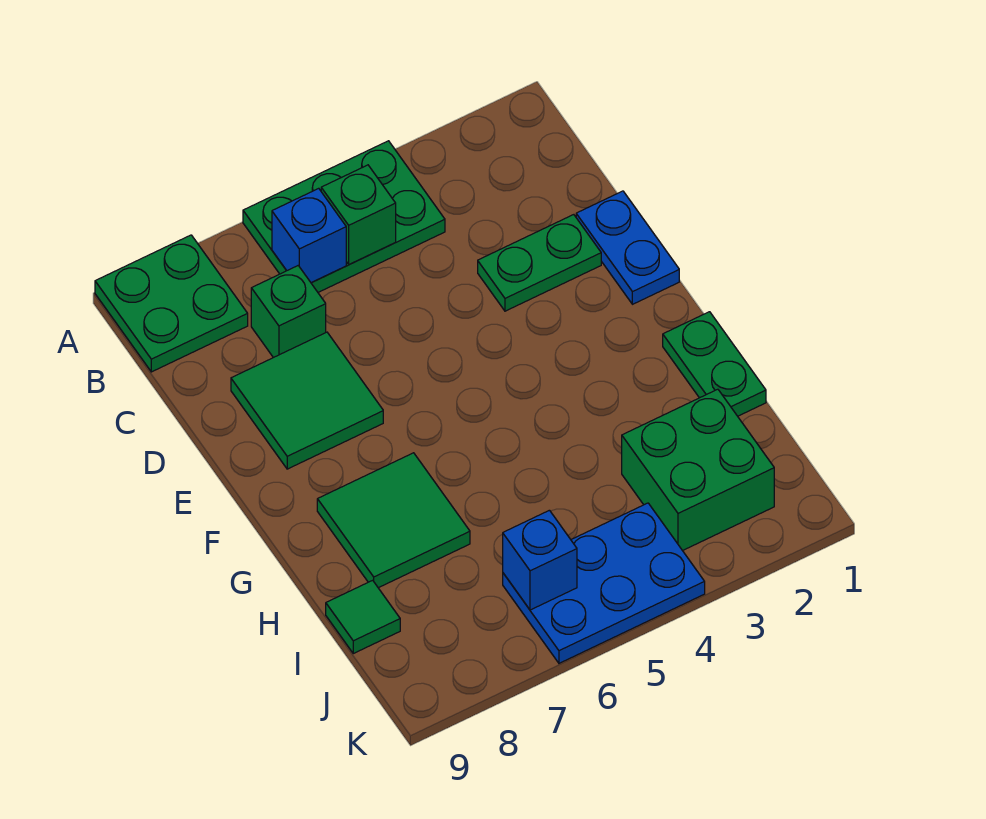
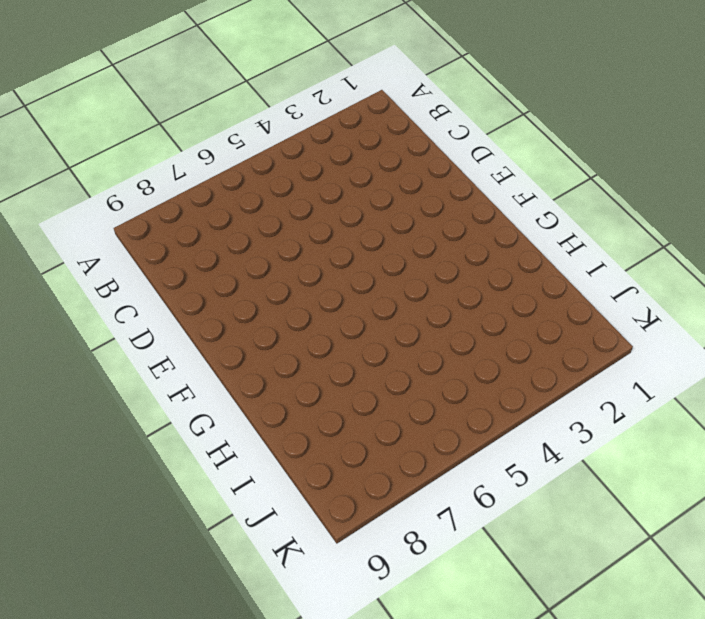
none -> green 2x3 plate [243,141,445,292]
none -> green 2x2 plate [95,235,248,372]
none -> green 1x1 brick [251,266,326,358]

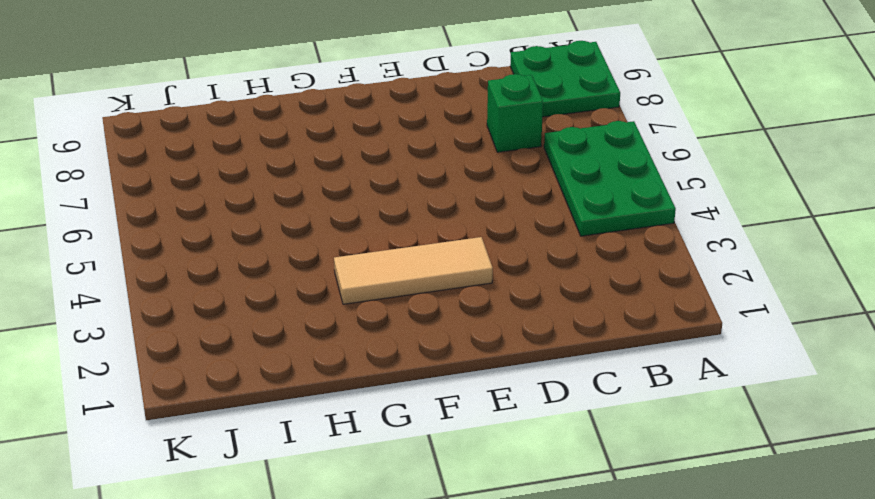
tan 1x3 tile [334,237,493,304] -> none
none -> blue 1x2 plate [576,191,679,304]
none -> green 1x2 plate [478,215,601,311]
none -> green 2x2 tile [231,332,383,469]

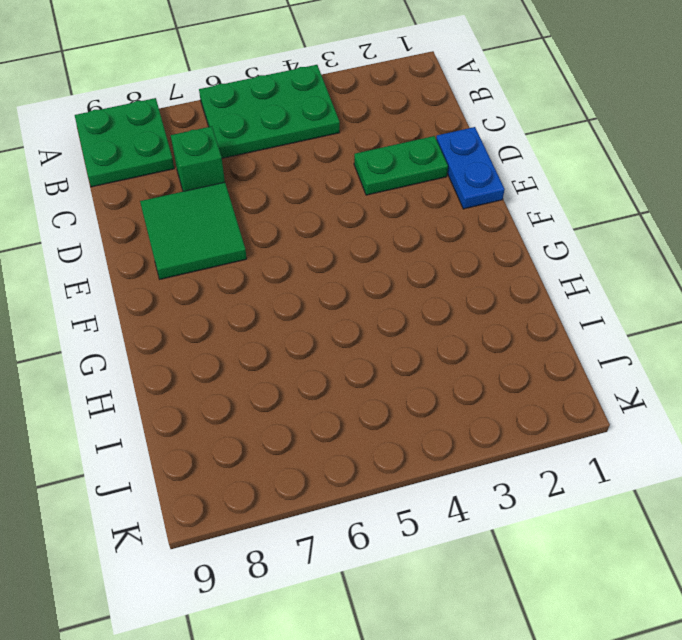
none -> green 1x2 plate [663,312,766,416]
none -> green 2x2 tile [317,453,470,588]
none -> green 2x2 brick [622,389,774,551]

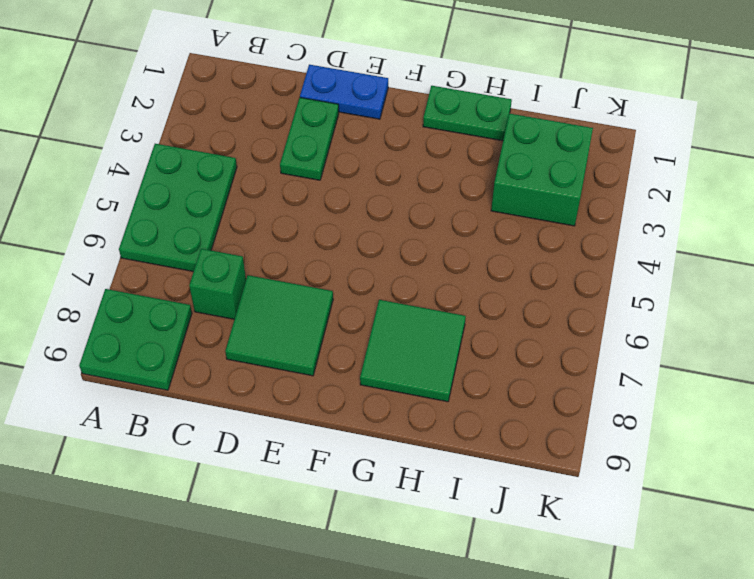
none -> green 1x1 tile [326,580,400,653]
none -> blue 2x3 plate [503,503,705,663]
none -> green 1x1 brick [321,165,396,265]

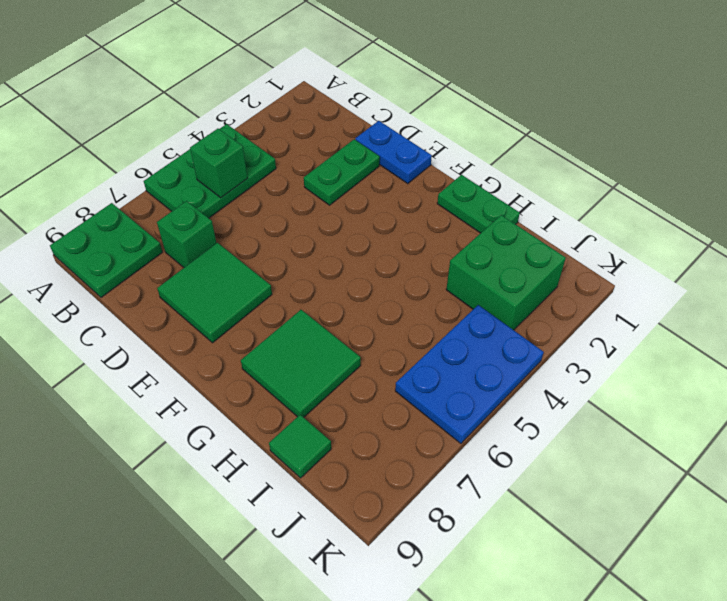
none -> blue 1x1 brick [272,188,346,283]
none -> blue 1x1 brick [503,510,577,610]

